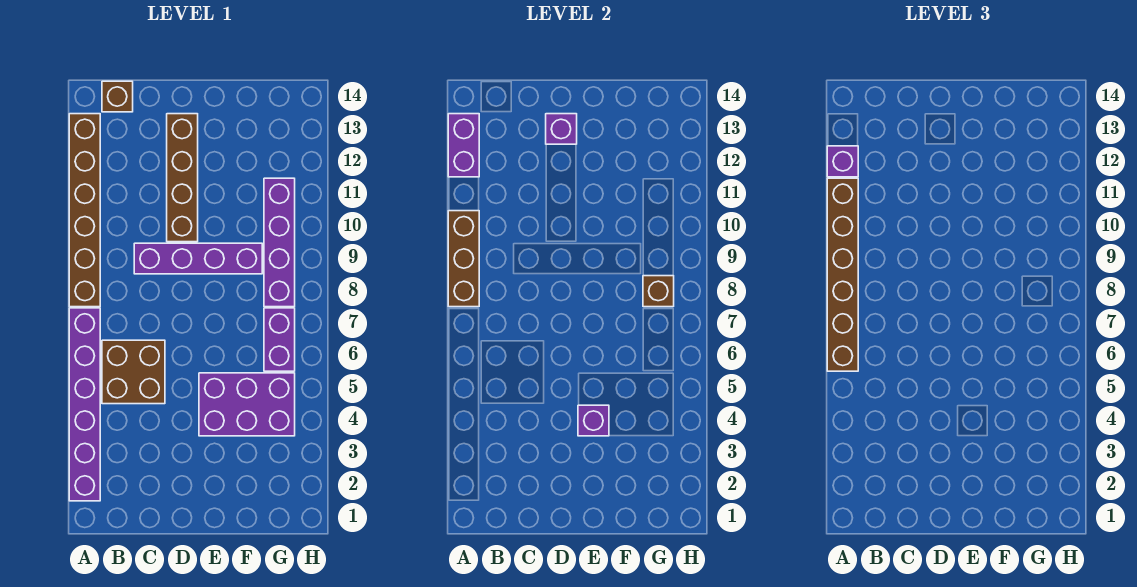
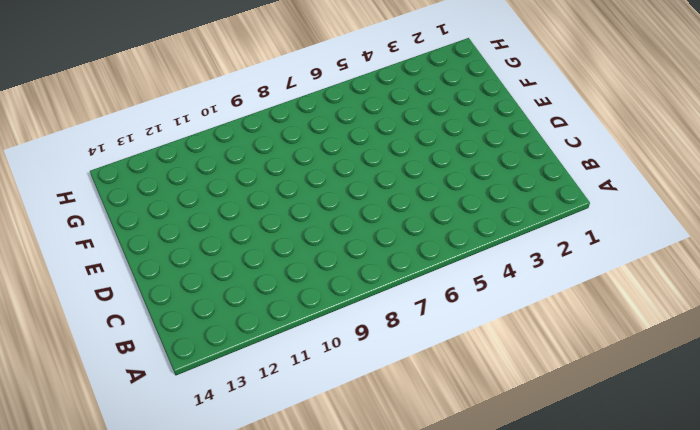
none -> purple 1x6 brick [69,308,100,501]
none -> brown 1x6 brick [69,114,100,307]
none -> brown 2x2 brick [102,340,165,404]

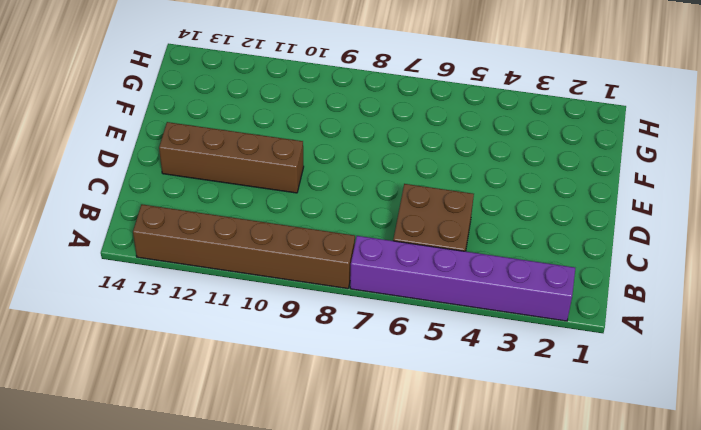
none -> brown 1x1 brick [102,81,133,112]
none -> purple 1x4 brick [134,243,262,274]
none -> purple 2x3 brick [199,373,295,436]

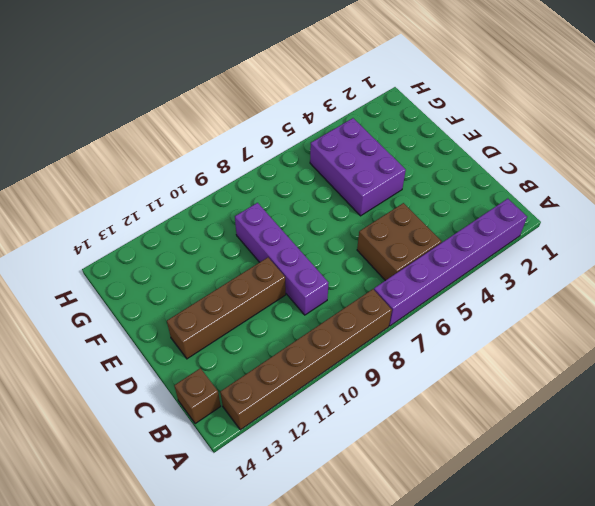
none -> purple 1x2 brick [264,308,295,371]
none -> purple 1x4 brick [264,178,295,307]
none -> brown 1x3 brick [448,211,479,307]

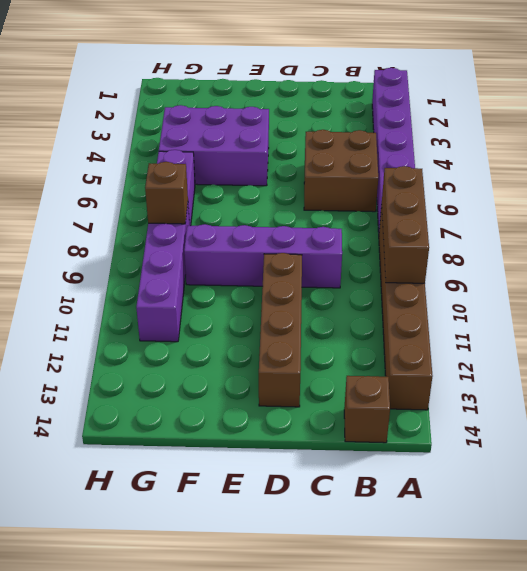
none -> purple 1x2 brick [448,114,479,177]
none -> purple 1x1 brick [546,114,577,144]
none -> purple 1x1 brick [578,405,609,436]

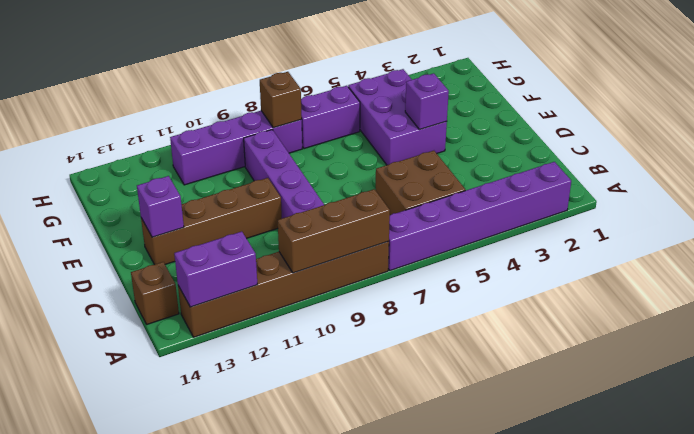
none -> brown 1x6 brick [827,178,858,371]
none -> purple 1x1 brick [827,146,858,177]

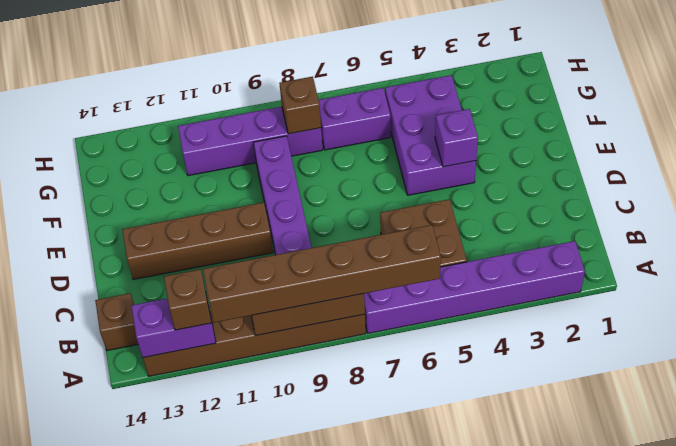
brown 1x1 brick [164,269,211,330] -> purple 1x1 brick [827,146,858,177]
none -> purple 1x1 brick [546,114,577,144]

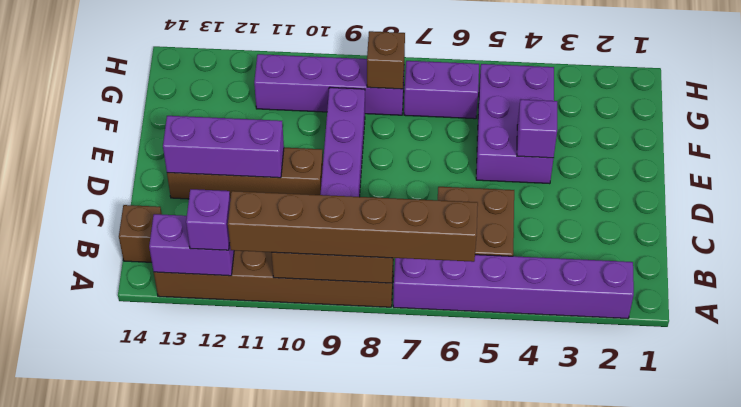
purple 1x3 brick [163,116,284,178] -> purple 1x1 brick [546,114,577,144]

